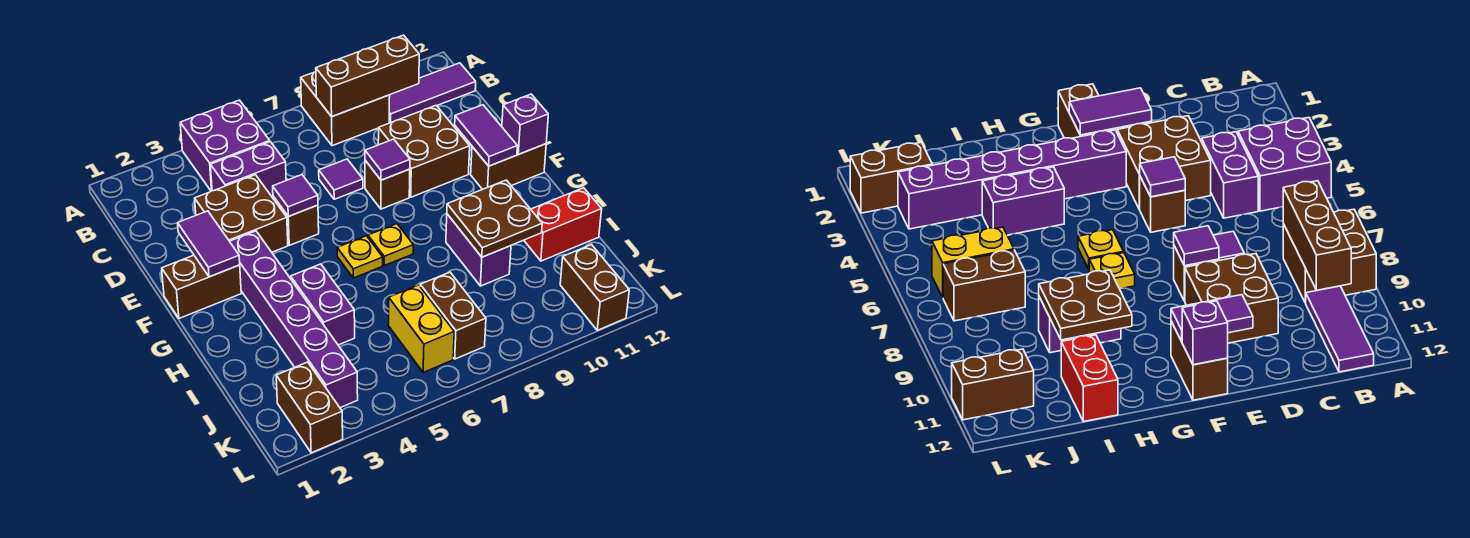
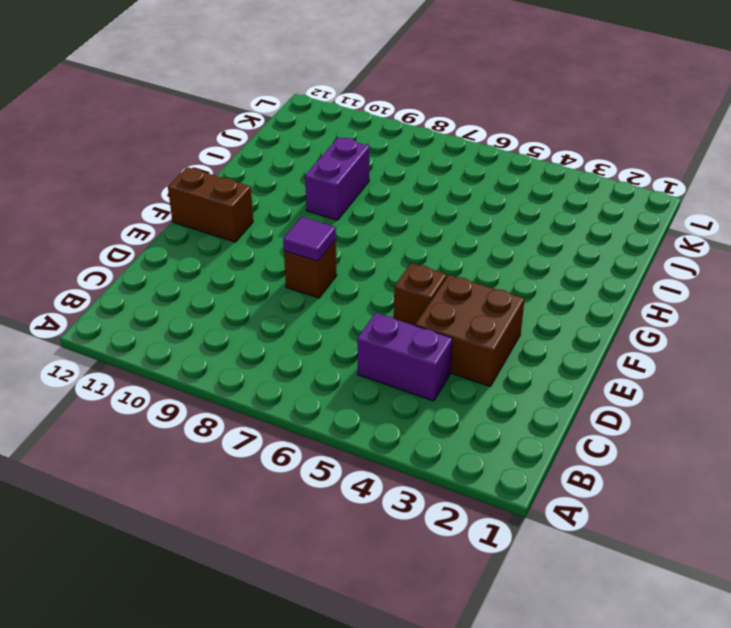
none -> purple 2x2 brick [180,100,270,191]
none -> brown 2x2 brick [301,72,390,146]
none -> purple 1x3 tile [389,63,476,123]

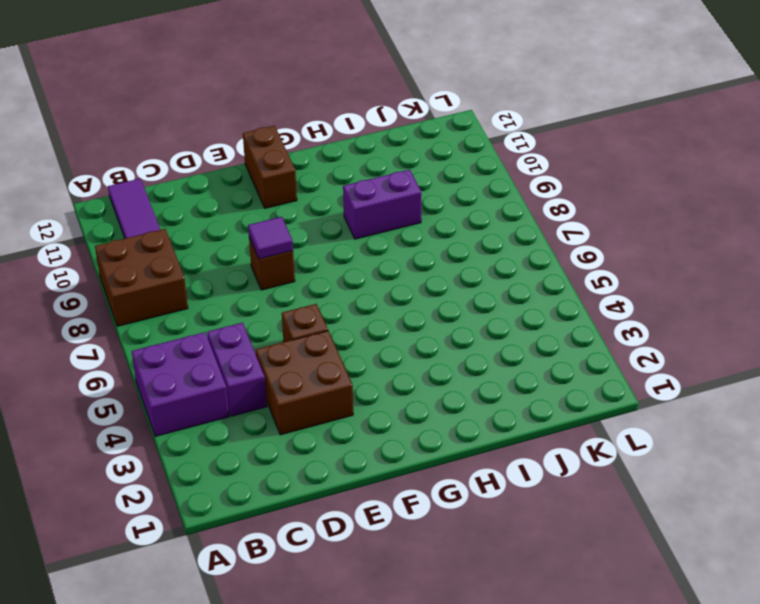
none -> purple 1x1 tile [319,159,363,199]
none -> brown 2x2 brick [378,105,470,197]
none -> brown 1x2 brick [162,255,241,318]

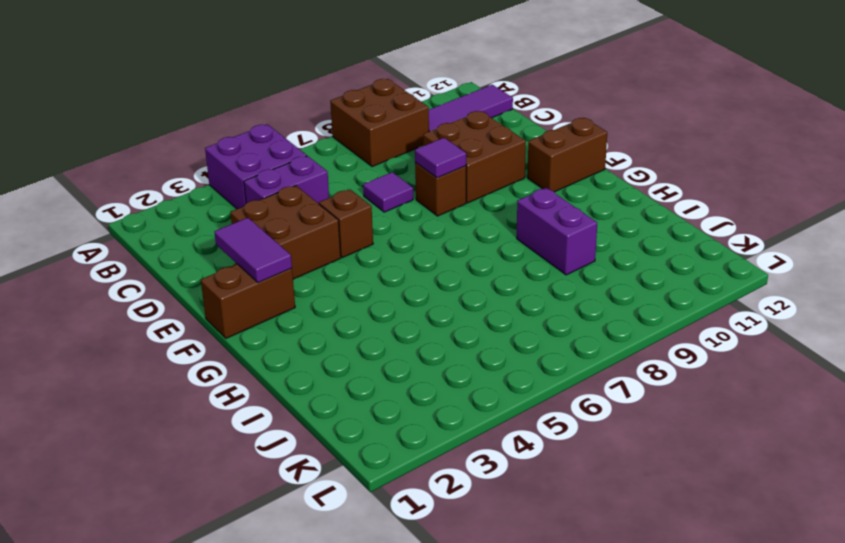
none -> purple 1x6 brick [230,231,358,408]
none -> yellow 1x1 plate [337,236,383,278]
none -> yellow 1x1 plate [368,224,413,265]

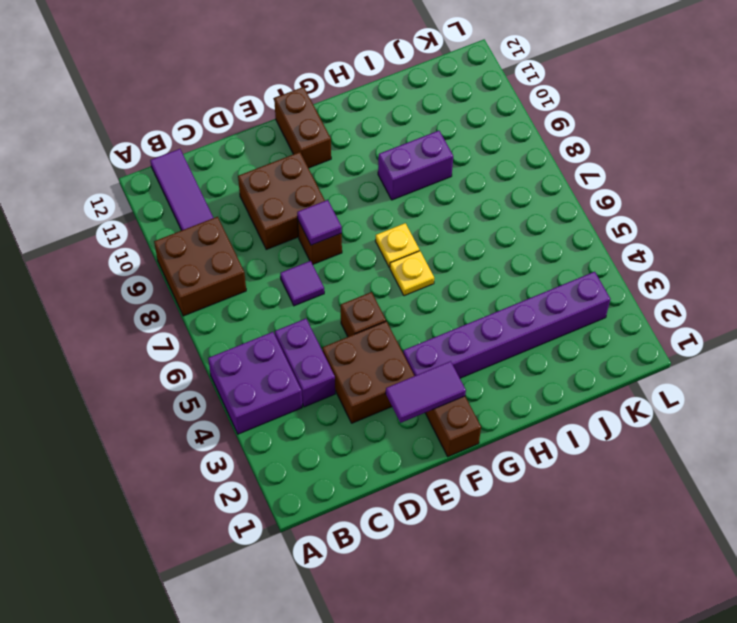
none -> purple 1x2 brick [291,264,355,345]
none -> red 1x2 brick [524,188,602,261]
none -> yellow 1x2 brick [388,285,454,372]

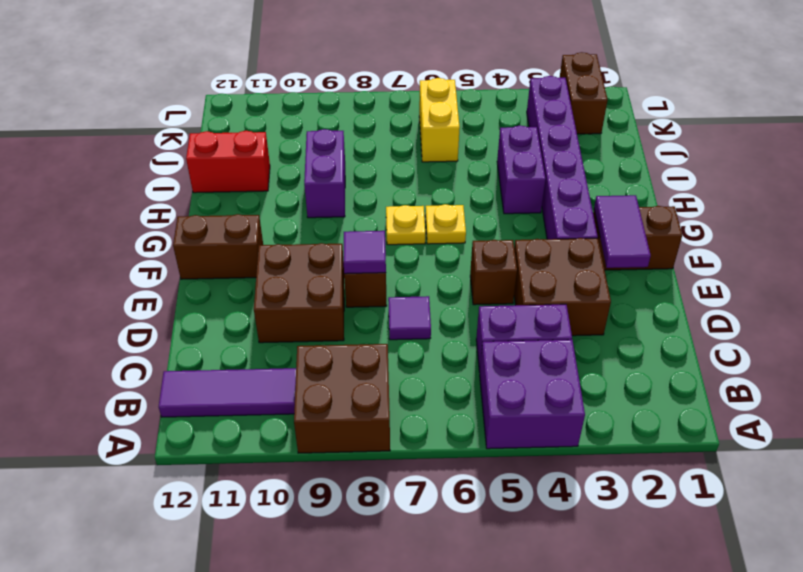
none -> brown 1x2 brick [420,272,486,359]
none -> brown 1x2 brick [560,245,629,330]
none -> brown 1x3 brick [316,35,419,117]

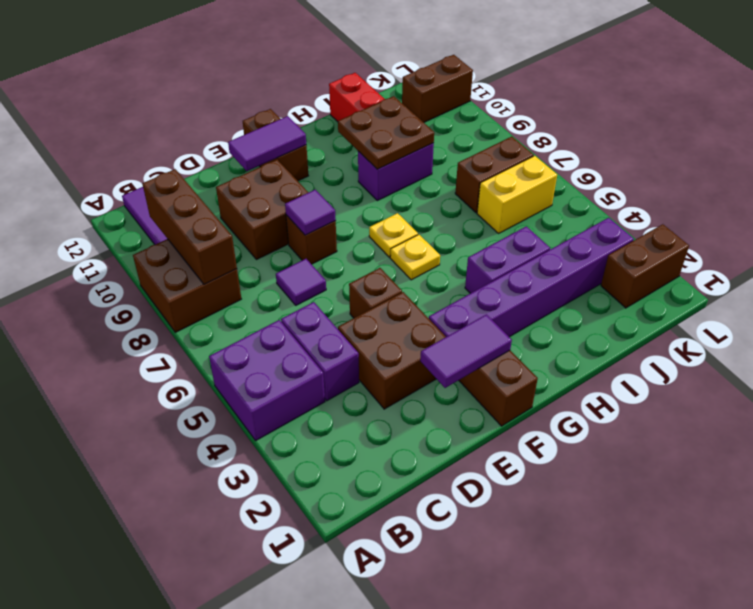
none -> purple 1x1 tile [273,175,318,216]
none -> purple 1x1 brick [502,94,548,154]

